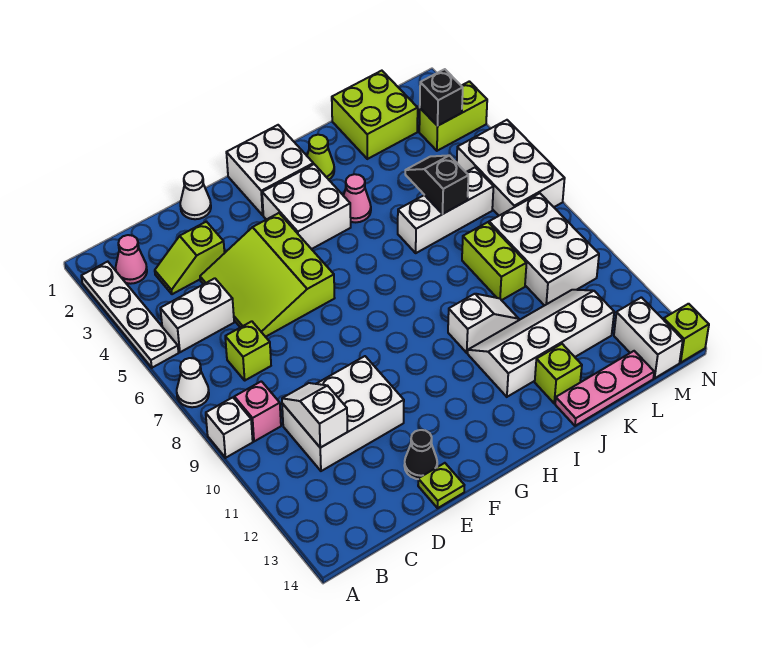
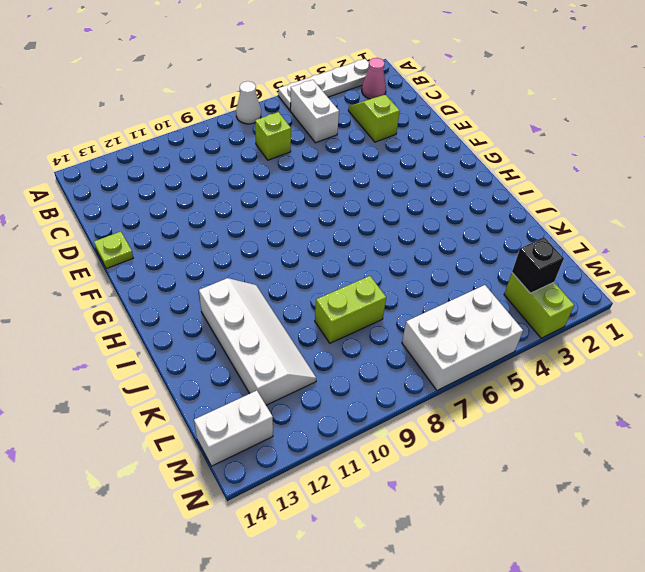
none -> white 1x1 brick [206,397,253,458]
none -> pink 1x1 brick [234,381,281,441]
none -> white 2x3 brick [282,356,404,471]
none -> lime 3x3 slope [200,213,334,337]

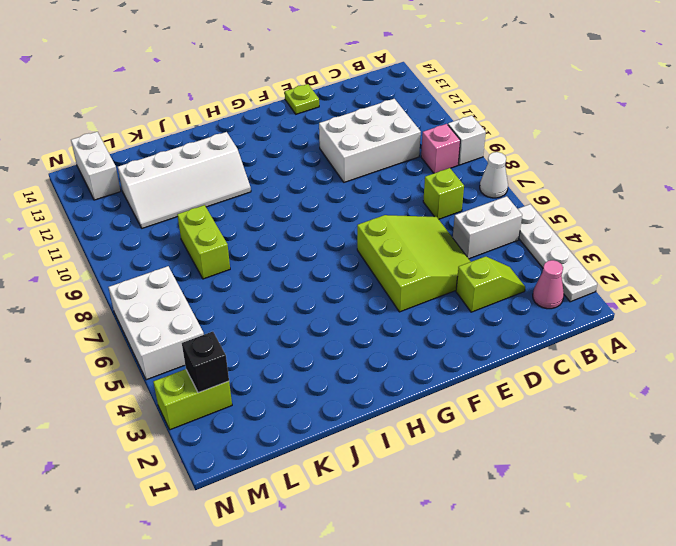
none -> white 1x1 cone [180,171,211,219]
none -> black 1x1 cone [404,430,437,479]
none -> white 2x2 brick [226,125,313,215]
none -> white 2x2 brick [262,164,351,249]

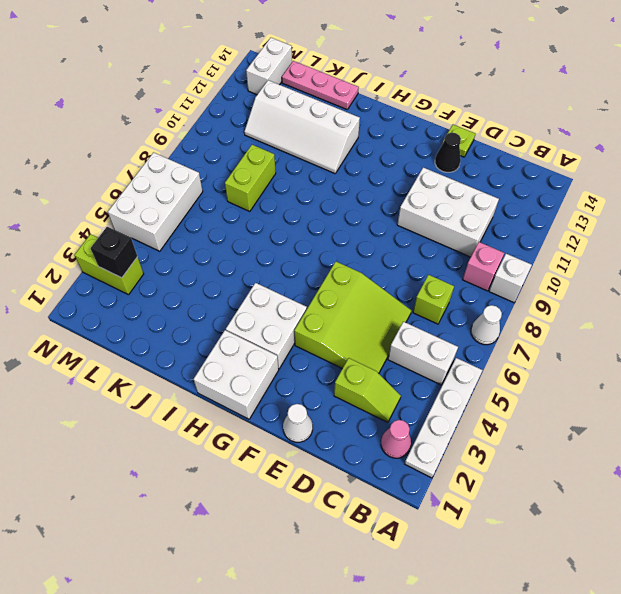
none -> lime 1x1 cone [307,135,334,180]
none -> pink 1x1 cone [343,174,371,222]
none -> white 1x2 slope [448,294,519,353]
none -> white 1x3 brick [398,168,494,253]

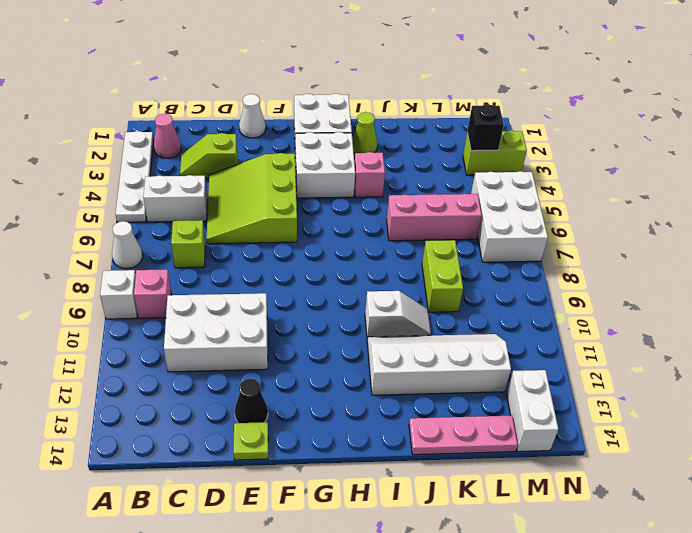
pink 1x1 brick [354,152,385,197] -> pink 1x1 cone [343,174,371,222]
pink 1x3 brick [387,194,482,241] -> white 1x3 brick [398,168,494,253]
none -> lime 1x1 brick [535,344,582,403]
none -> lime 2x2 brick [332,71,418,159]
none -> white 2x3 brick [489,193,599,306]
none -> lime 1x1 brick [664,304,709,362]

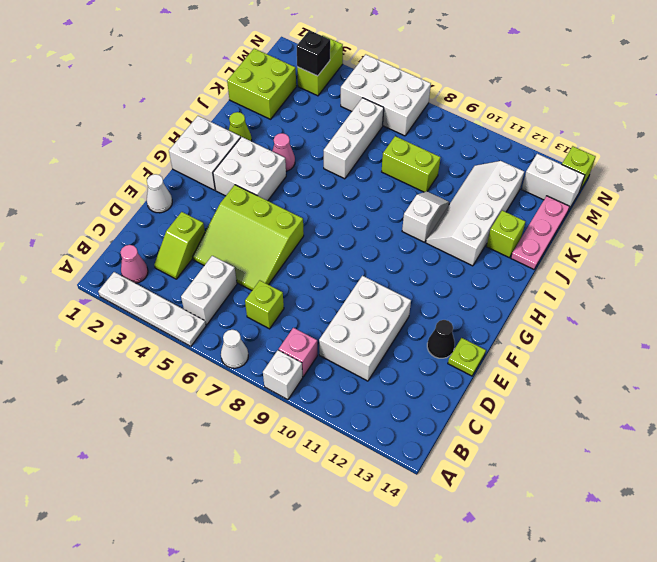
none -> white 2x3 brick [489,193,599,306]
none -> white 1x2 slope [282,383,347,448]
none -> black 1x2 slope [405,155,468,214]

